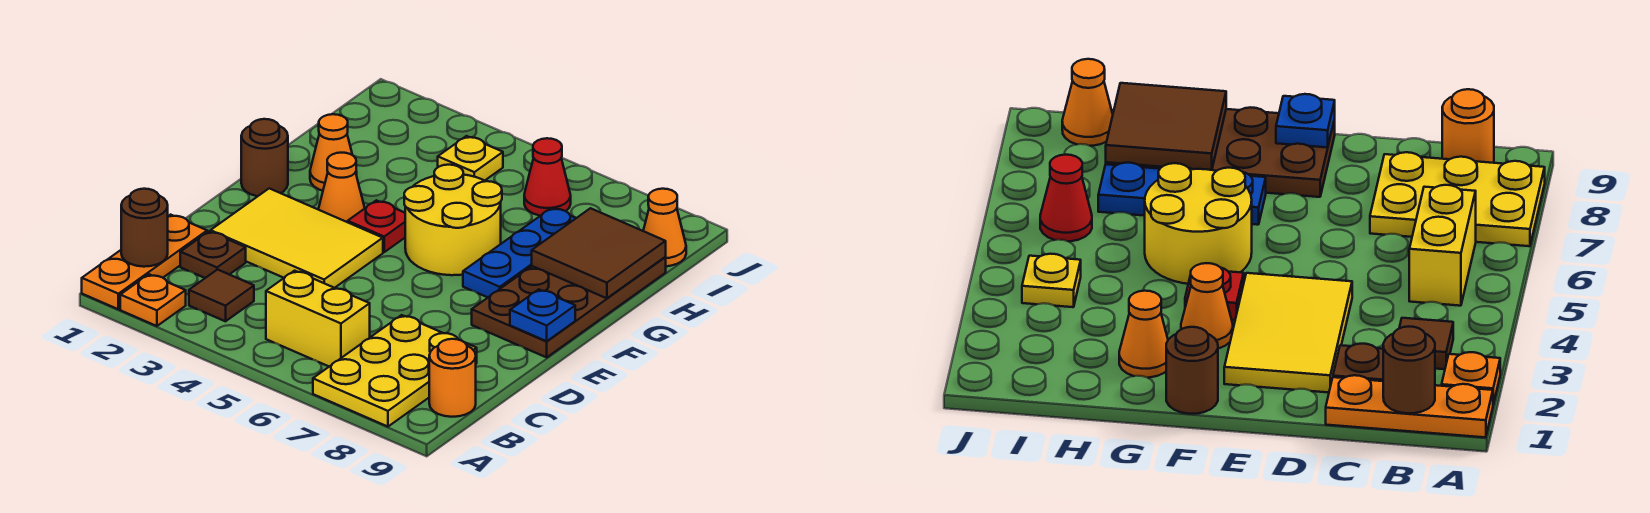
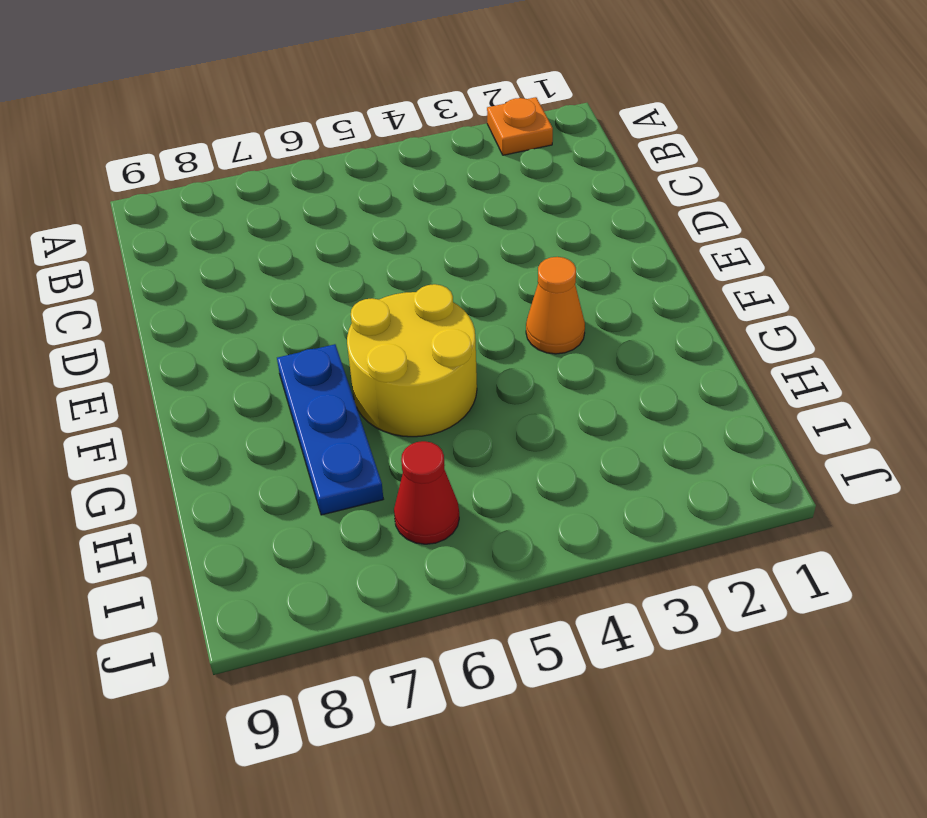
none -> orange 1x3 plate [82,215,207,309]
none -> yellow 2x3 plate [313,315,477,427]
none -> brown 1x1 tile [189,270,254,321]

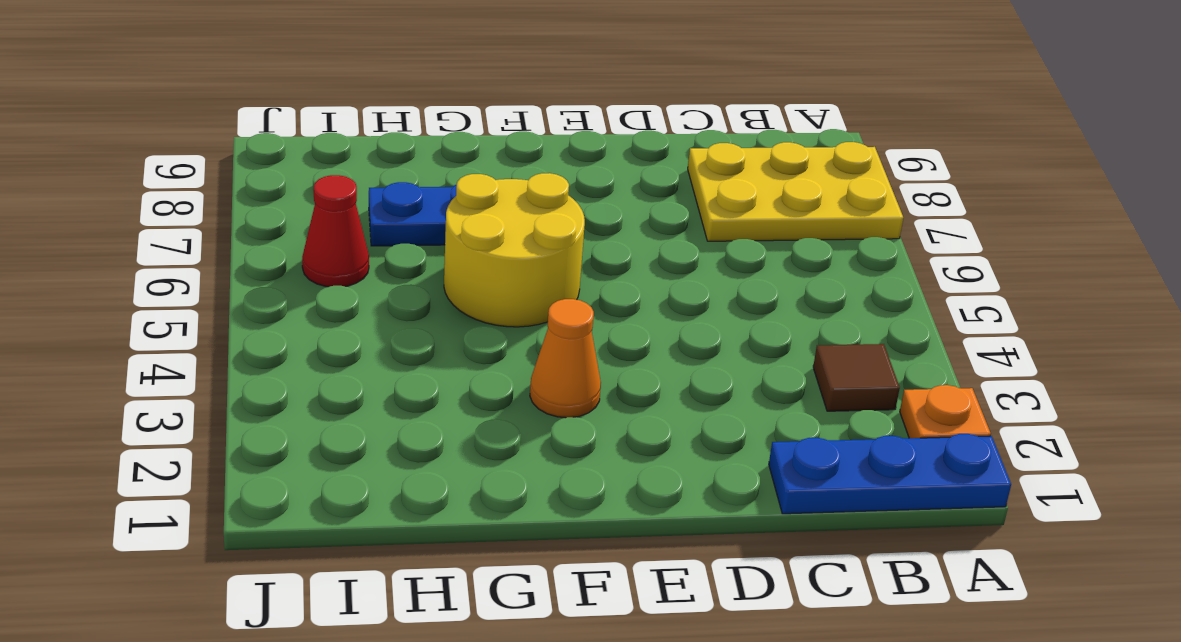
blue 1x3 plate [769,434,1011,514] -> orange 1x3 plate [82,215,207,309]
none -> yellow 1x2 brick [266,271,370,366]
none -> orange 1x1 round brick [429,339,476,417]
none -> brown 1x1 plate [180,231,246,278]

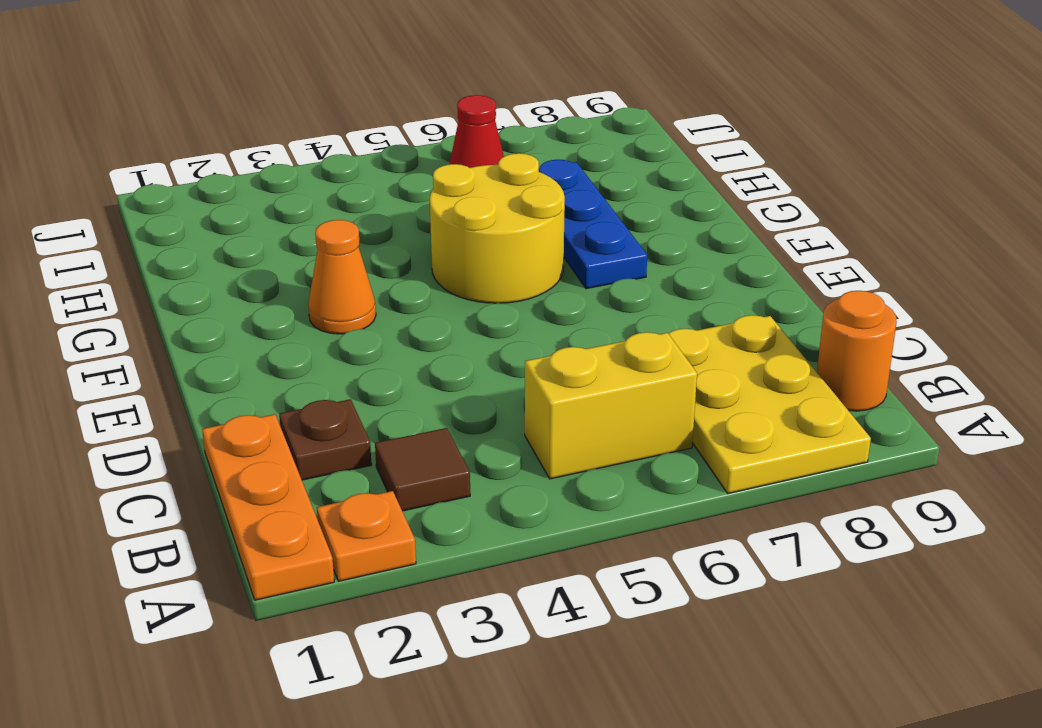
none -> yellow 2x3 tile [210,188,383,288]
none -> brown 2x4 plate [472,257,666,357]
none -> brown 1x1 round brick [241,119,288,196]

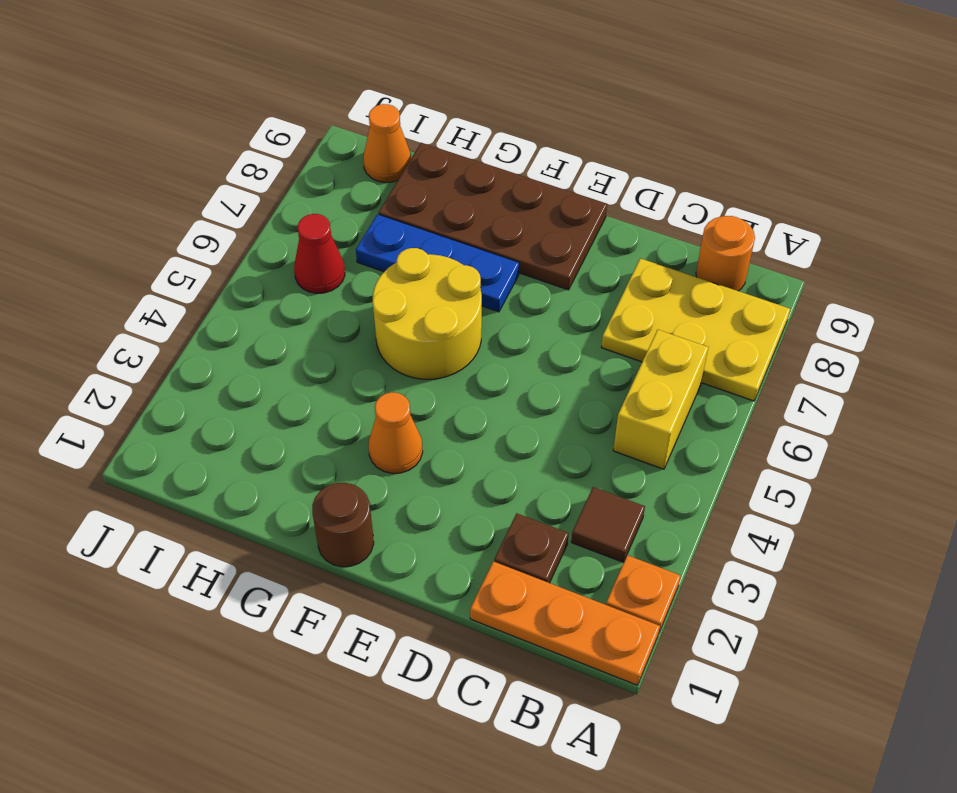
none -> yellow 2x3 tile [210,188,383,288]
none -> red 1x1 plate [348,200,405,252]
none -> orange 1x1 cone [310,114,357,191]

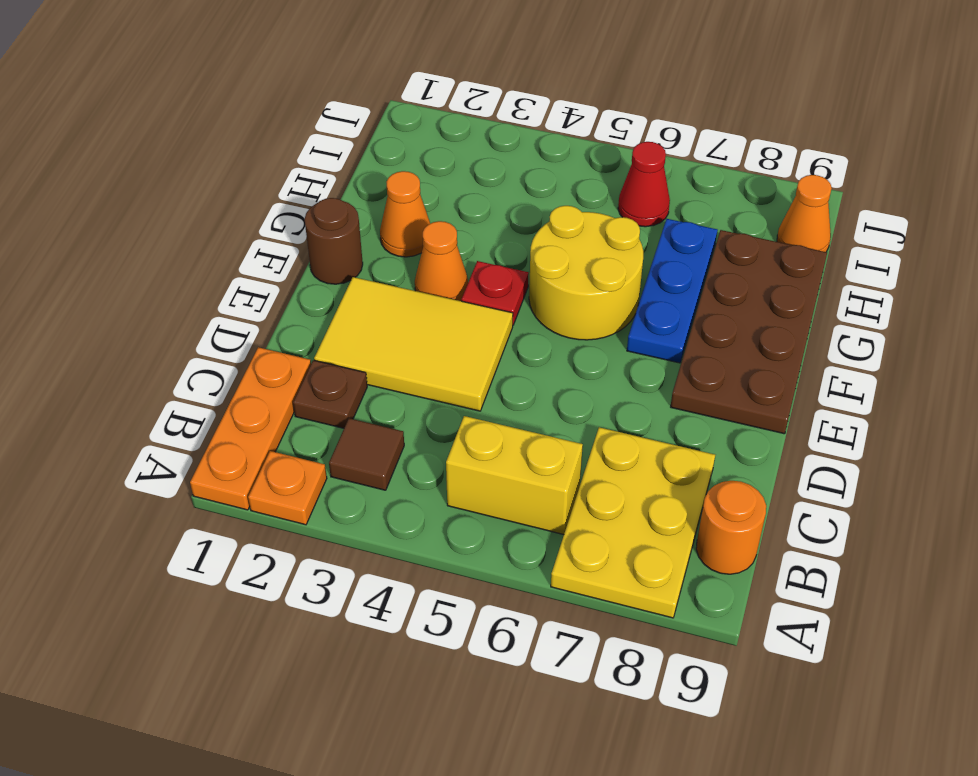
none -> yellow 1x1 plate [438,136,503,181]
none -> brown 1x1 round brick [121,189,168,267]
none -> blue 1x1 plate [510,289,575,341]

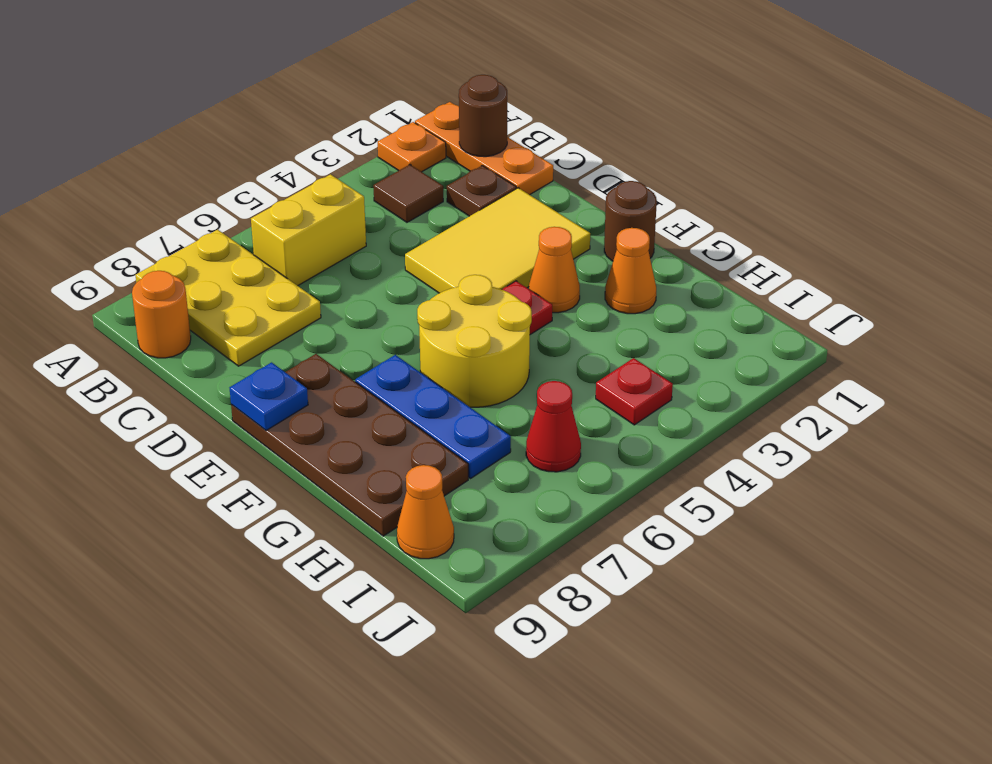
red 1x1 plate [596,358,673,425] -> yellow 1x1 plate [438,136,503,181]
none -> brown 2x2 tile [532,208,666,298]

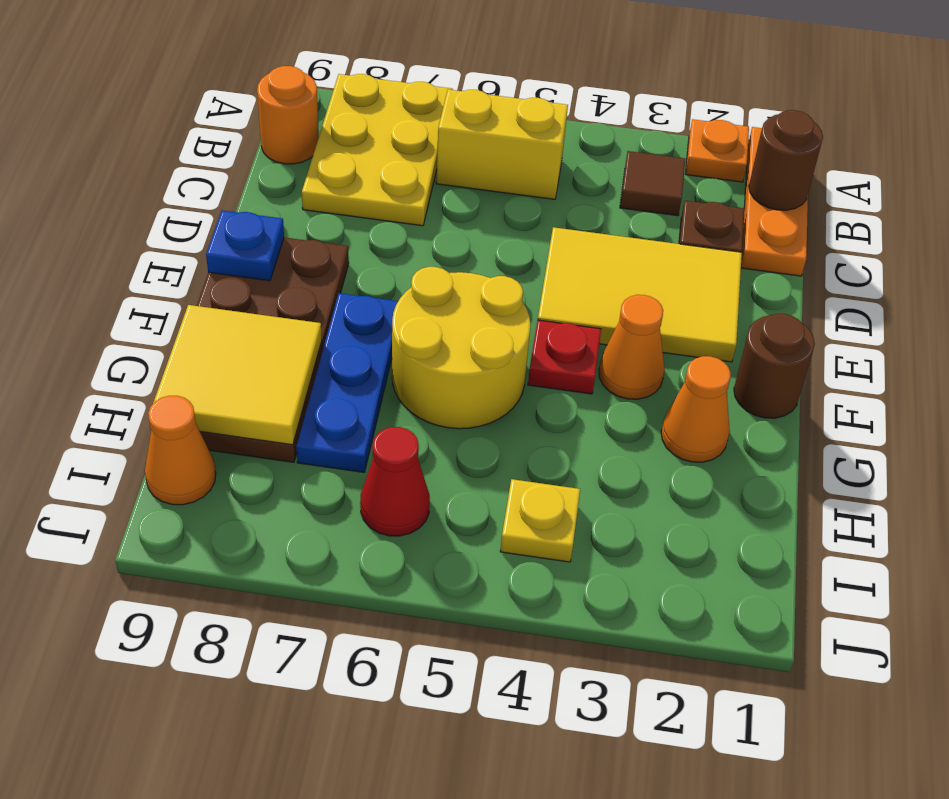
yellow 2x2 tile [153,305,322,445] -> brown 2x2 tile [532,208,666,298]

